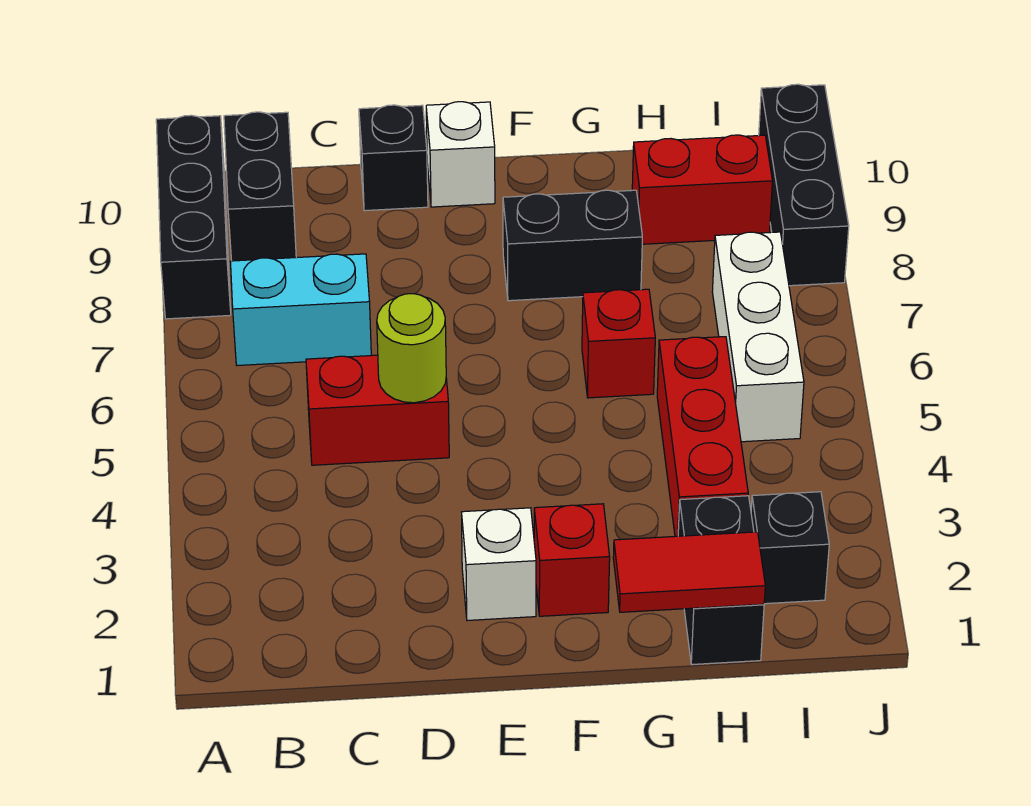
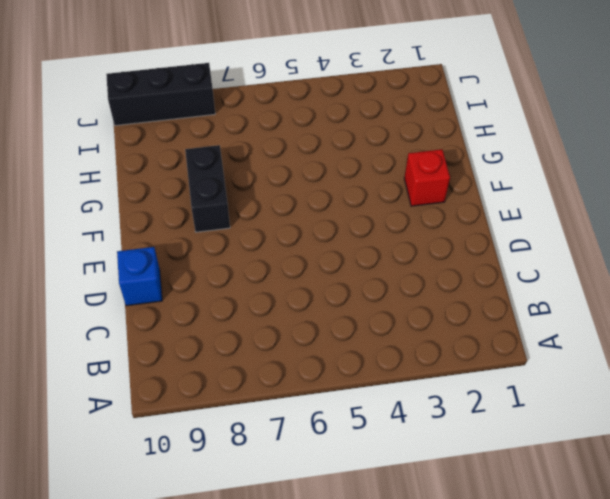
blue 1x1 brick [117,247,162,306] -> black 1x1 brick [359,105,428,211]
none -> black 1x3 brick [156,115,231,319]
none -> cyan 1x2 brick [231,254,371,366]
none -> black 1x2 brick [224,112,296,261]

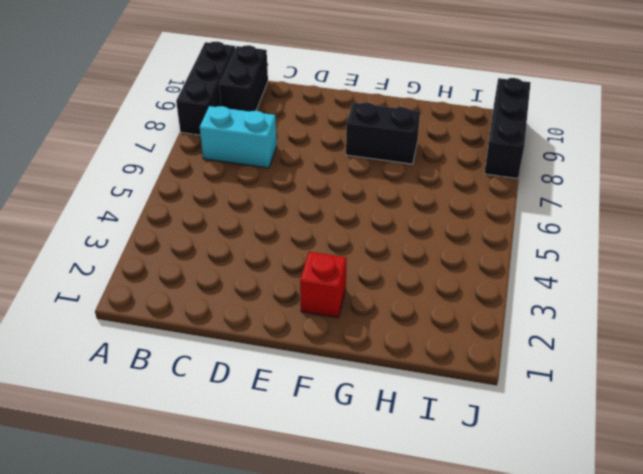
none -> red 1x2 brick [306,355,449,465]
none -> black 1x1 brick [359,105,428,211]
none -> white 1x1 brick [462,508,536,620]

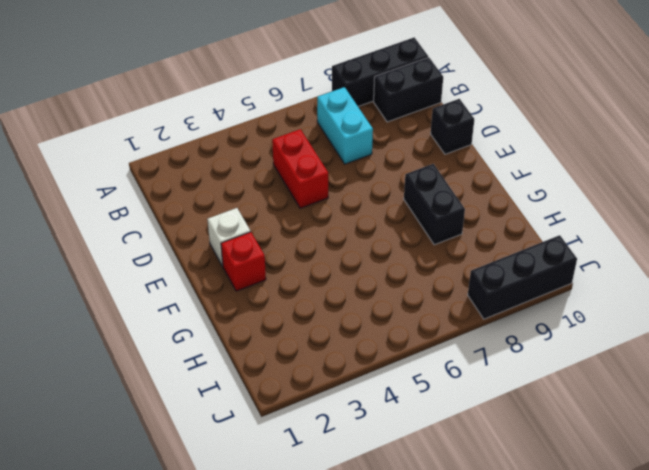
none -> white 1x1 brick [426,102,495,207]
none -> red 1x1 brick [582,289,655,398]
none -> black 1x2 brick [678,496,764,664]

